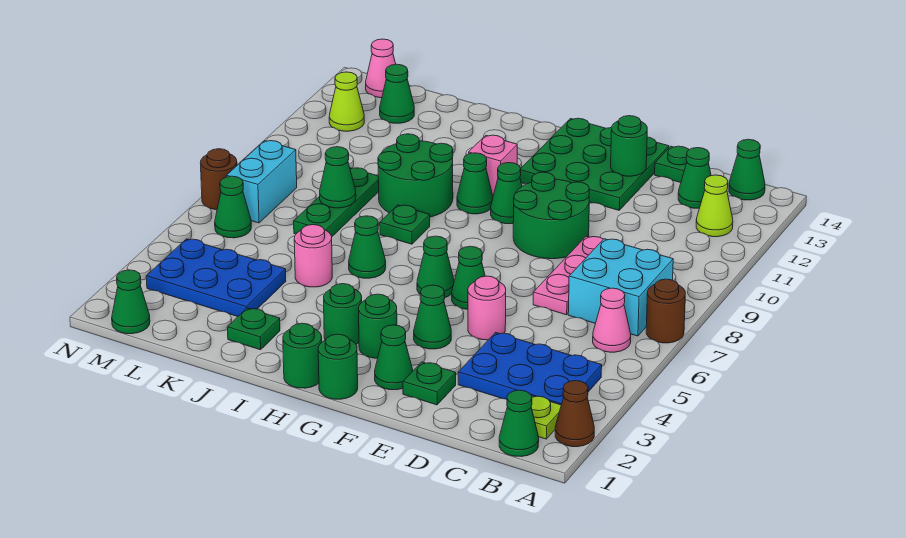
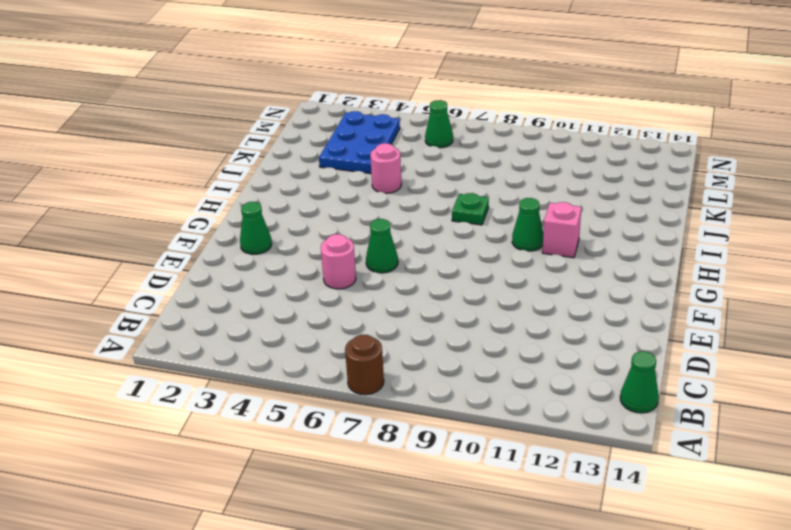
none -> brown 1x1 cone [555,381,594,447]
none -> green 1x1 cone [499,390,539,457]
none -> lime 1x1 plate [531,396,561,439]
none -> blue 2x3 plate [458,333,602,405]

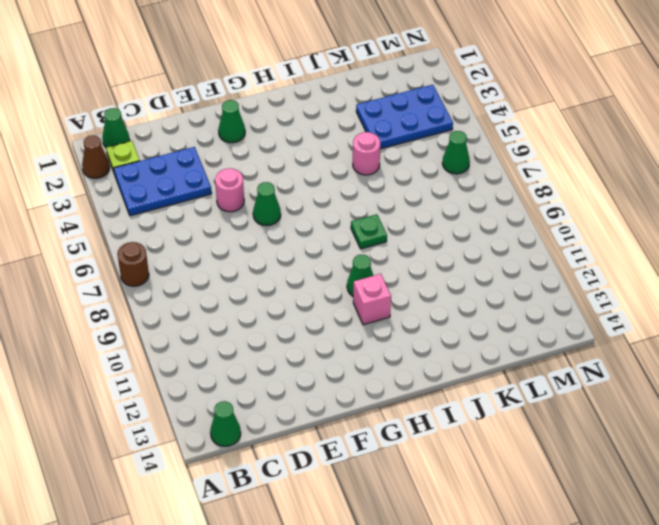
none -> pink 1x1 cone [593,288,631,352]
none -> cyan 2x2 brick [568,239,673,336]
none -> lime 1x1 cone [696,175,733,237]
none -> green 1x1 cone [678,148,711,208]

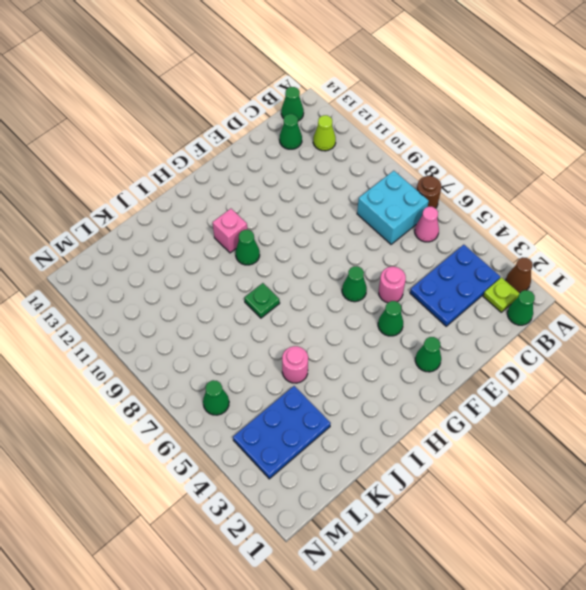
none -> pink 1x3 plate [533,236,603,315]
none -> green 1x1 plate [655,146,689,183]
none -> green 1x1 plate [403,362,456,405]
none -> green 2x2 round brick [513,172,589,259]

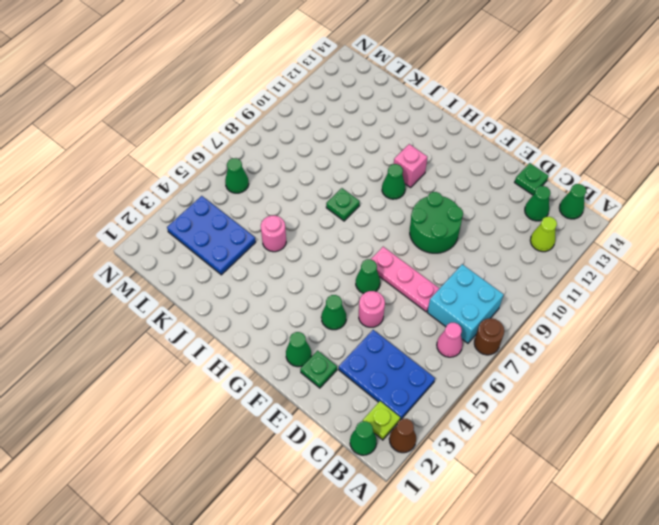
pink 1x3 plate [371,247,440,312] -> pink 1x3 plate turned to [533,236,603,315]
none -> green 3x3 plate [520,118,669,210]
none -> green 1x1 round brick [318,334,358,399]
none -> green 1x1 round brick [359,294,397,358]
none -> green 1x1 cone [417,236,454,297]

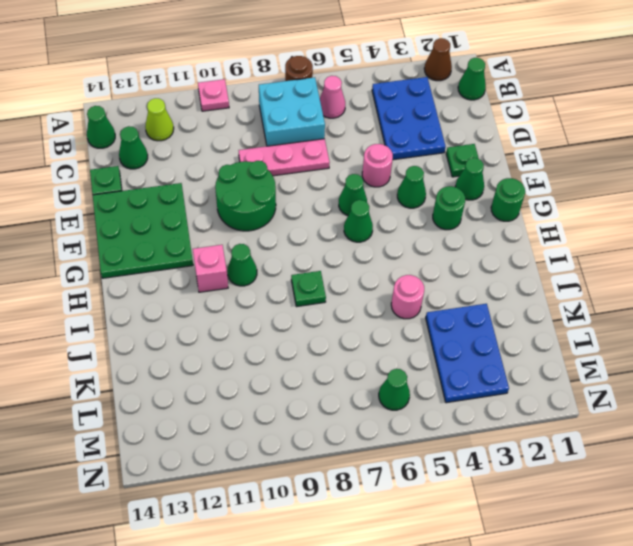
pink 1x1 plate [198,79,229,111] -> none
none -> lime 1x1 plate [531,396,561,439]
none -> green 1x1 cone [491,163,522,224]
none -> green 1x1 round brick [283,323,322,388]
none -> green 1x1 round brick [324,284,362,344]

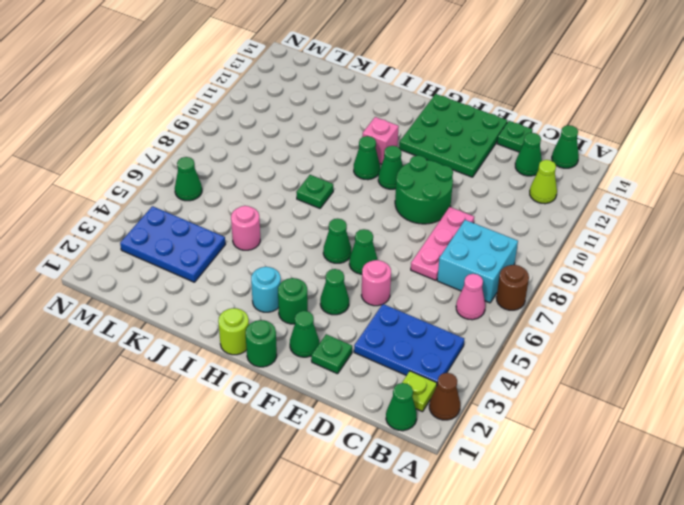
lime 1x1 round brick [218,308,249,355] -> green 1x1 round brick [283,323,322,388]
cyan 1x1 round brick [251,267,281,312] -> green 1x1 round brick [324,284,362,344]
none -> green 1x1 cone [349,216,386,278]
none -> green 2x2 round brick [378,134,453,217]
none -> green 1x1 plate [227,308,280,350]
none -> green 1x3 plate [294,168,379,236]

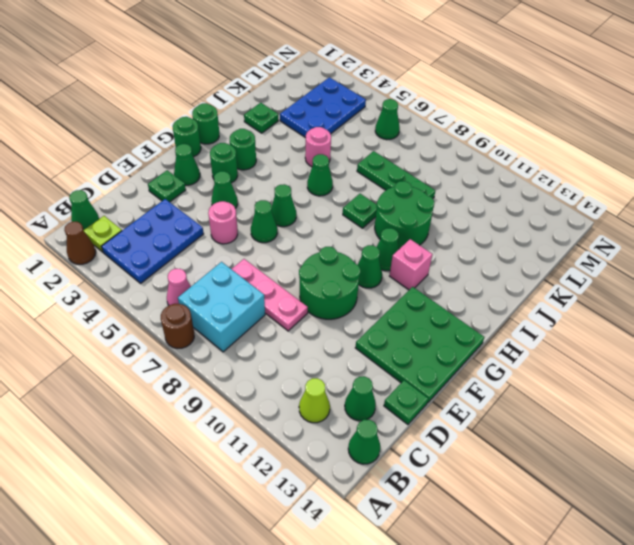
none -> green 1x1 cone [380,64,414,123]
none -> green 1x1 cone [112,270,150,334]
none -> cyan 1x2 brick [226,141,297,223]
none -> lime 1x1 cone [329,72,364,131]

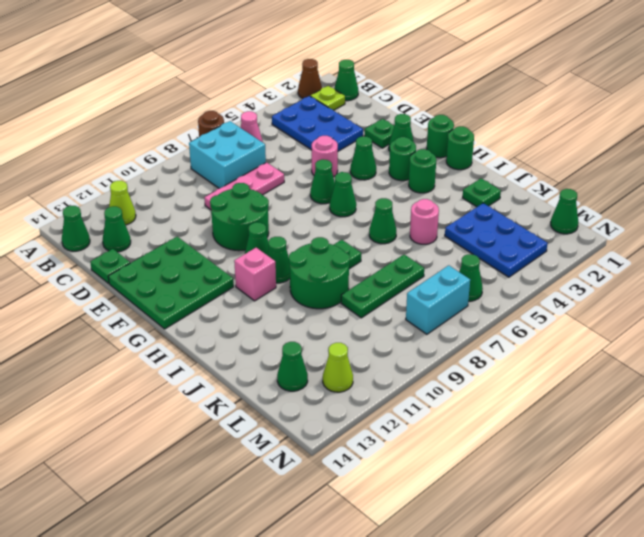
none -> pink 1x1 cone [366,39,396,98]
none -> brown 1x1 round brick [201,149,237,210]
none -> green 1x1 round brick [611,116,647,176]
none -> green 1x1 cone [320,147,356,208]

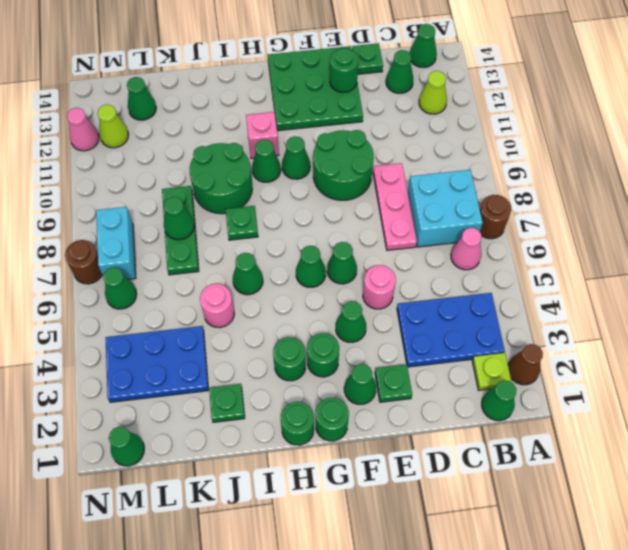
pink 1x1 cone [67,108,99,151] -> pink 1x1 cone moved to [366,39,396,98]

